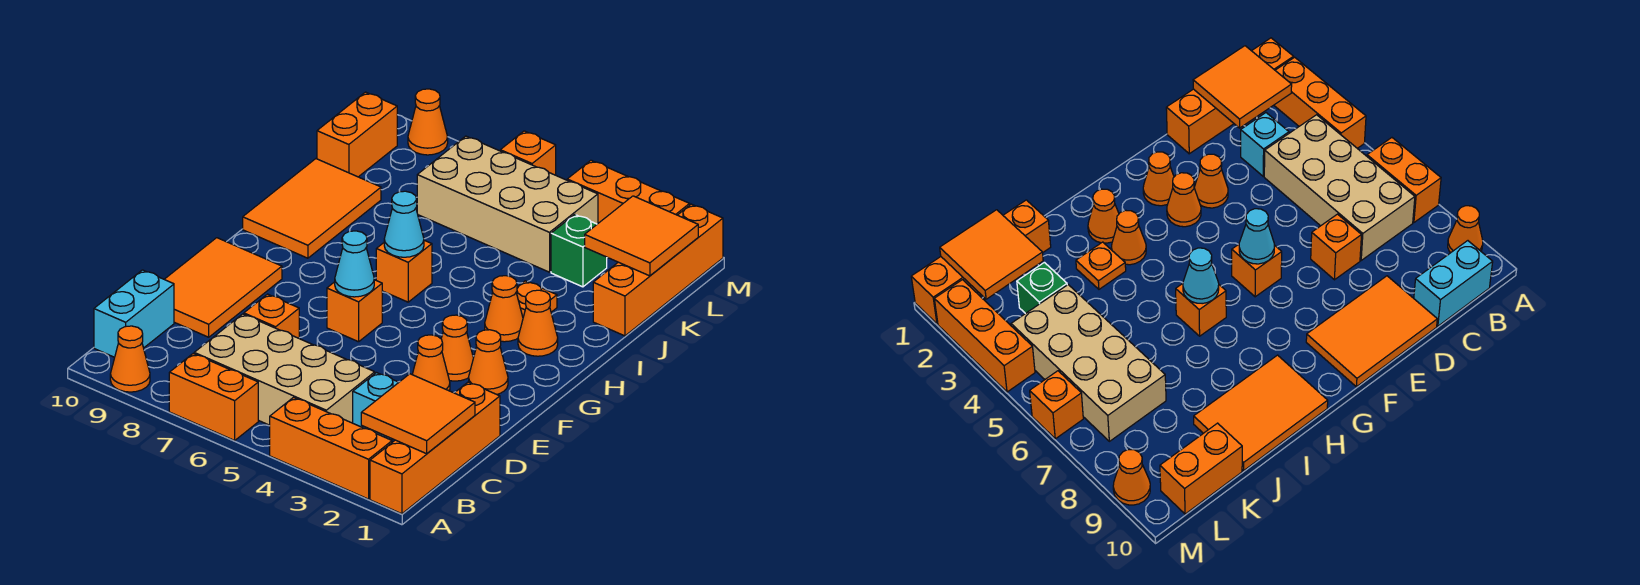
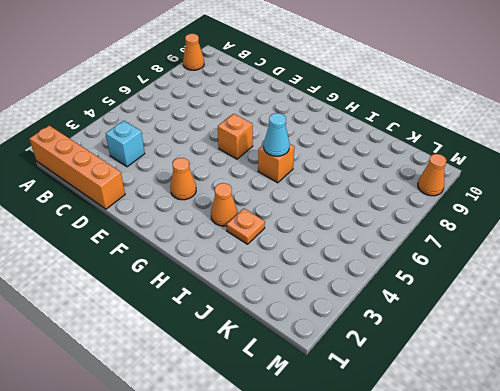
none -> orange 1x3 brick [270,398,392,499]
none -> orange 1x2 brick [169,354,258,440]
none -> tan 2x4 brick [194,314,375,425]

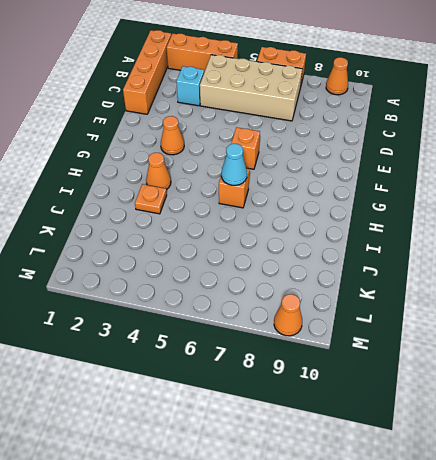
none -> cyan 1x2 brick [94,270,174,357]
none -> orange 1x1 brick [244,294,299,338]
none -> orange 2x3 tile [164,238,282,337]

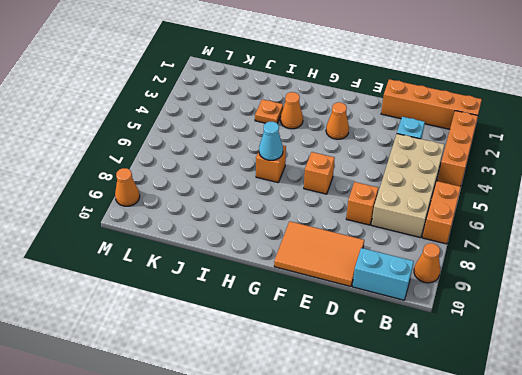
none -> orange 1x1 cone [412,335,450,391]
none -> orange 1x1 cone [469,330,508,394]
none -> orange 1x1 cone [518,290,558,356]

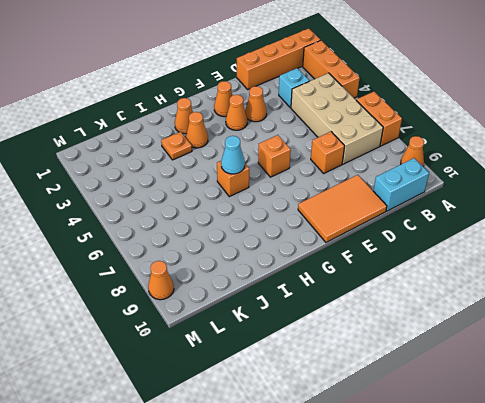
none -> orange 2x3 tile [243,159,381,258]
none -> orange 1x4 brick [593,204,723,336]
none -> green 1x1 brick [551,215,607,287]

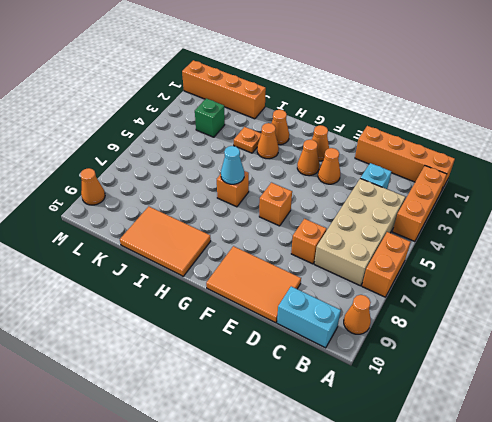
none -> tan 2x4 brick [417,136,598,272]
none -> orange 1x2 brick [317,92,397,177]
none -> orange 1x3 brick [567,160,690,223]

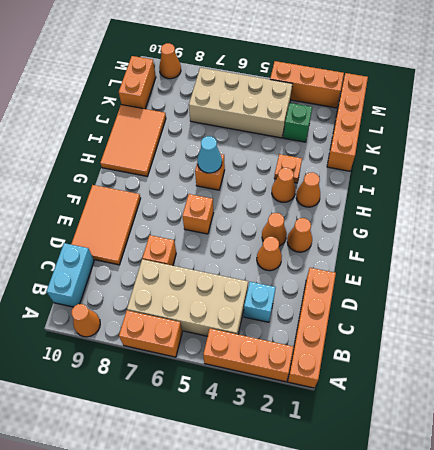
none -> orange 1x1 brick [500,131,556,175]
none -> orange 2x2 tile [361,374,475,454]
none -> cyan 1x1 cone [335,231,374,297]

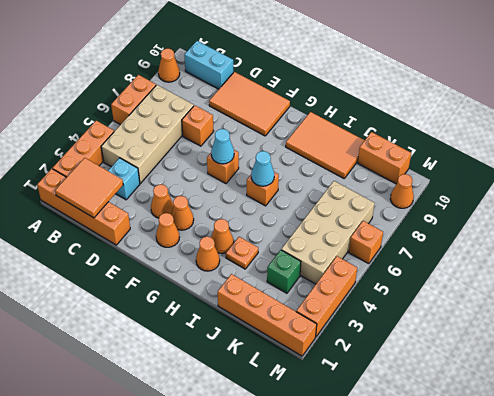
none -> orange 2x2 tile [585,196,698,276]

